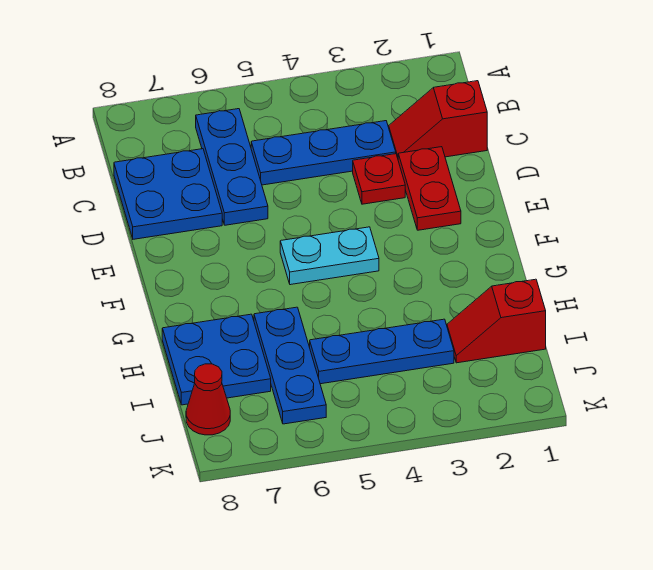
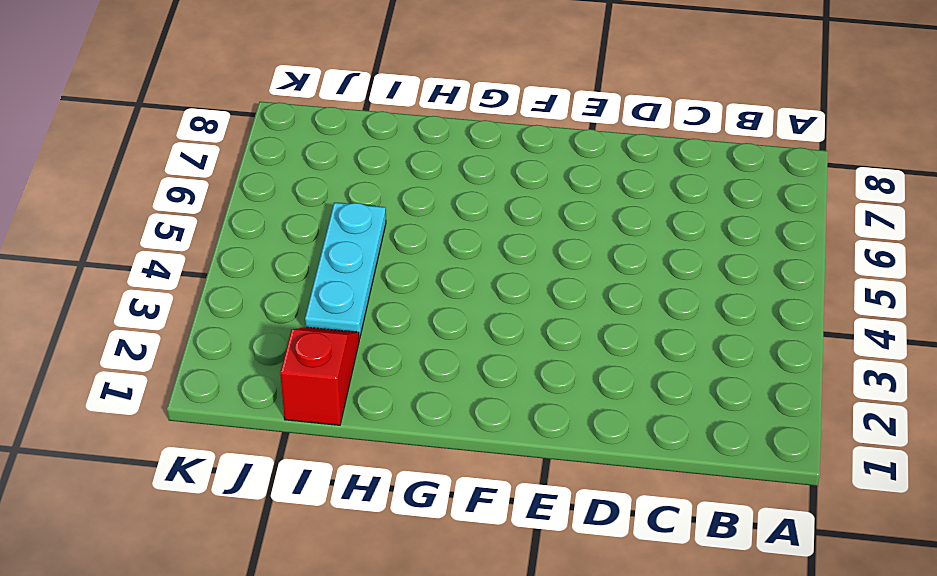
cyan 1x3 plate [305,202,386,339] -> blue 1x3 plate [310,319,454,384]
none -> blue 1x3 plate [196,109,268,225]
none -> red 1x2 slope [389,81,487,158]
none -> blue 1x3 plate [251,121,396,185]

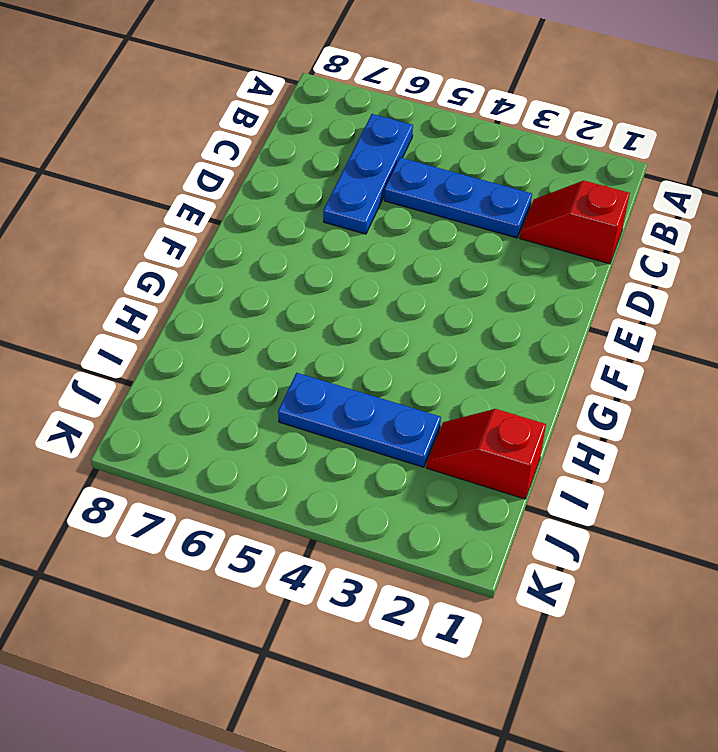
none -> blue 2x2 plate [114,149,222,239]
none -> red 1x2 plate [398,147,461,230]
none -> red 1x1 plate [353,154,405,204]

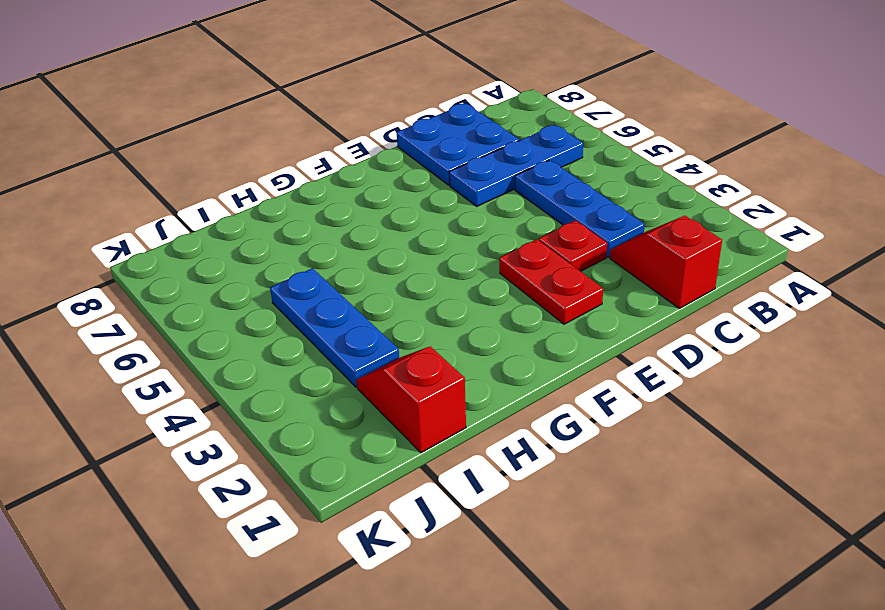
red 1x2 plate [499,239,603,324] -> red 1x2 plate turned to [398,147,461,230]
none -> cyan 1x2 plate [280,227,379,285]
none -> blue 1x3 plate [254,307,326,424]
none -> blue 2x2 plate [162,314,271,405]

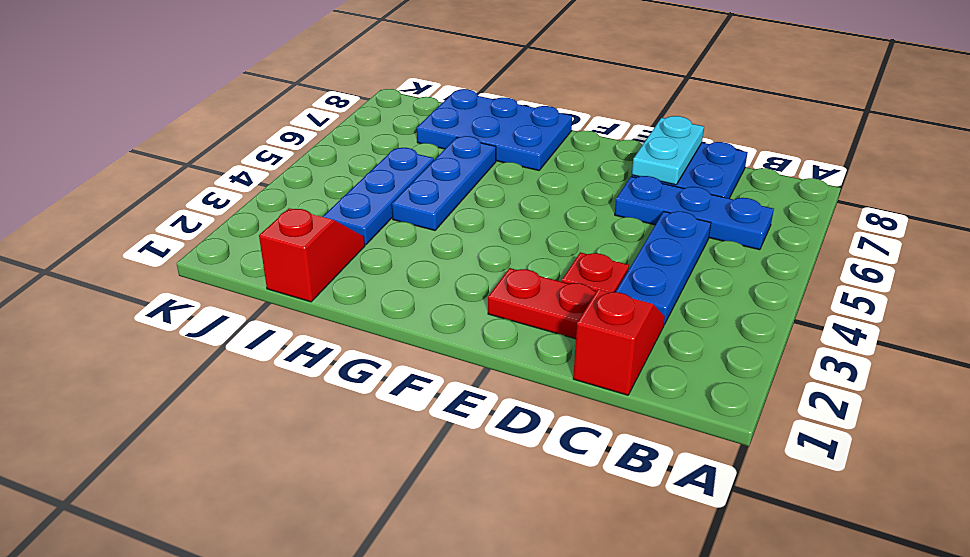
cyan 1x2 plate [632,116,704,185] -> cyan 1x2 plate moved to [280,227,379,285]
blue 2x3 plate [417,89,572,170] -> blue 2x2 plate [162,314,271,405]
blue 1x3 plate [392,136,496,230] -> blue 1x3 plate turned to [254,307,326,424]
none -> red 1x1 cone [186,364,230,435]

